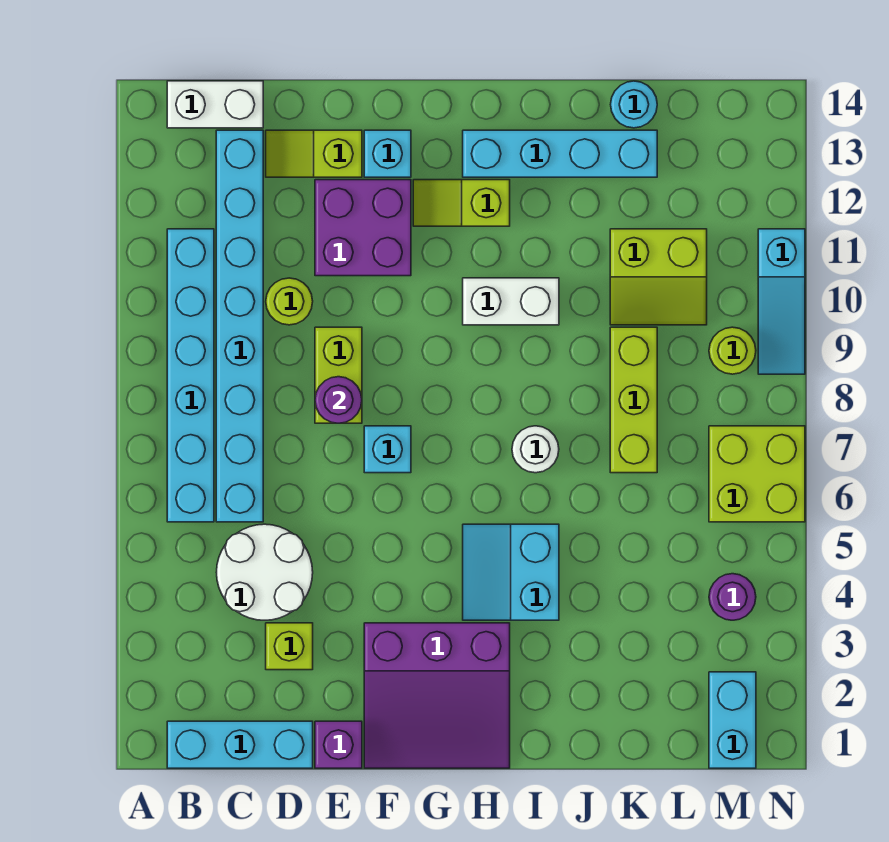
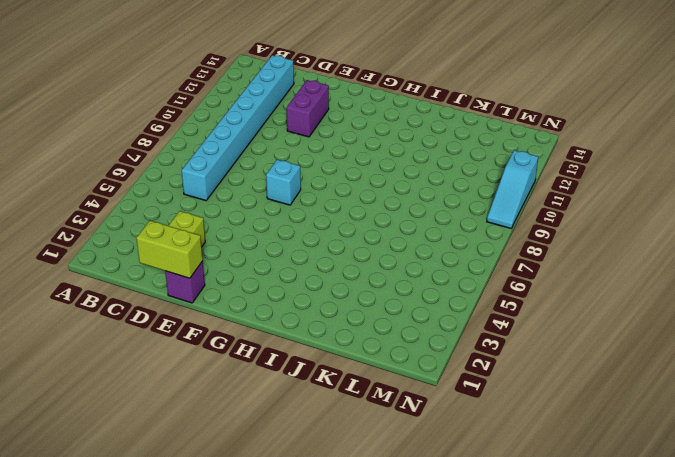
lime 1x2 brick [136,221,203,278] -> lime 1x2 brick turned to [315,327,362,423]
purple 1x2 brick [287,80,329,137] -> purple 2x2 brick [315,180,411,276]
none -> cyan 1x3 brick [167,721,313,768]
none -> cyan 1x6 brick [167,229,214,522]
none -> white 1x2 brick [167,81,263,128]

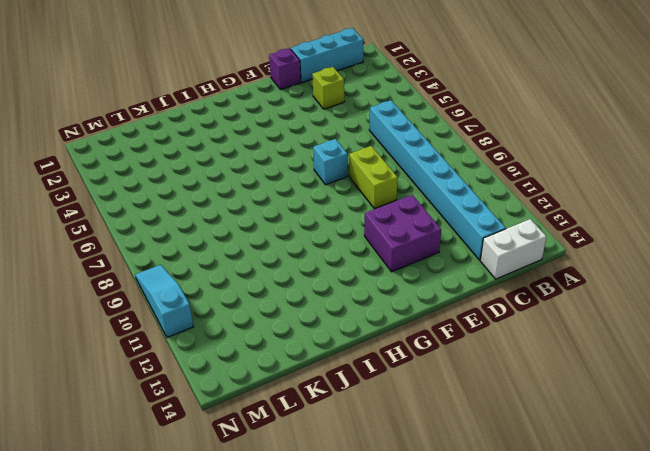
none -> cyan 1x6 brick [167,229,214,522]
none -> white 2x2 round brick [216,524,313,620]
none -> lime 1x1 round brick [266,278,313,325]

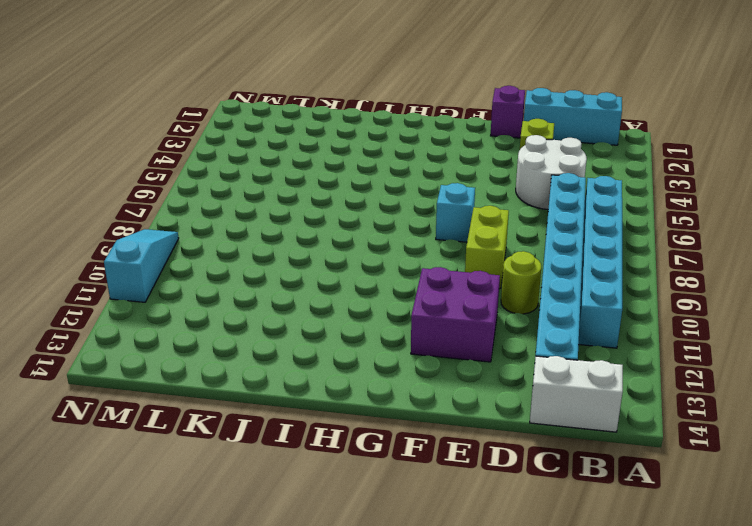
none -> lime 1x2 slope [266,130,362,177]
none -> purple 3x3 slope [364,623,510,768]
none -> cyan 1x1 brick [364,130,411,177]

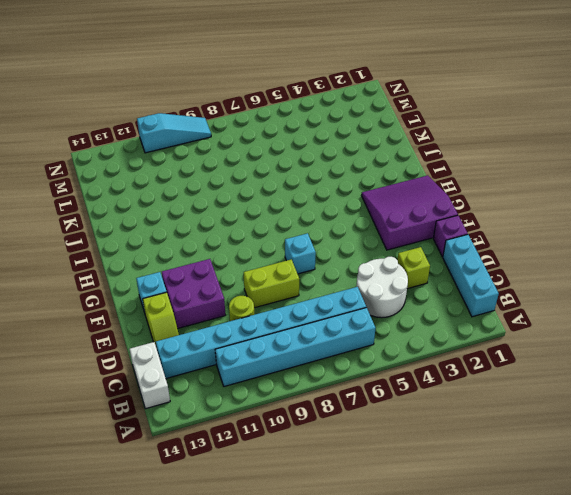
purple 3x3 slope [362,175,458,250] -> purple 3x3 slope turned to [364,623,510,768]
none -> lime 1x2 slope [413,180,510,226]
none -> cyan 2x2 slope [463,524,559,620]
none -> white 1x2 brick [463,278,559,325]

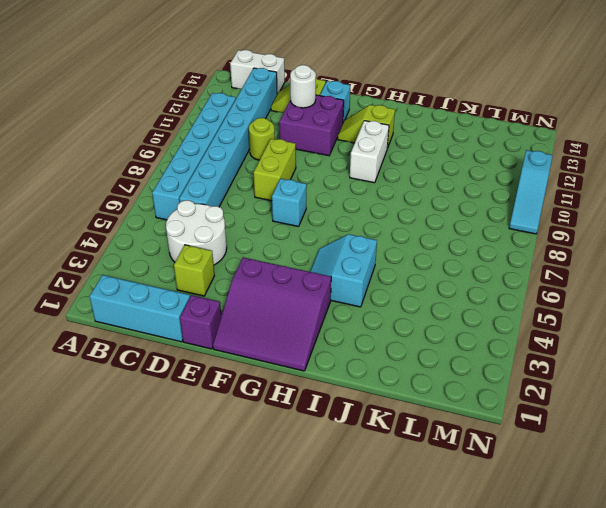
white 1x1 round brick [290,65,316,108] -> white 1x1 round brick moved to [512,426,559,473]
white 1x2 brick [350,121,389,183] -> white 1x2 brick turned to [463,278,559,325]
none -> cyan 1x4 brick [463,130,657,177]
none -> lime 1x3 brick [610,327,657,473]
none -> lime 2x2 slope [610,229,707,325]

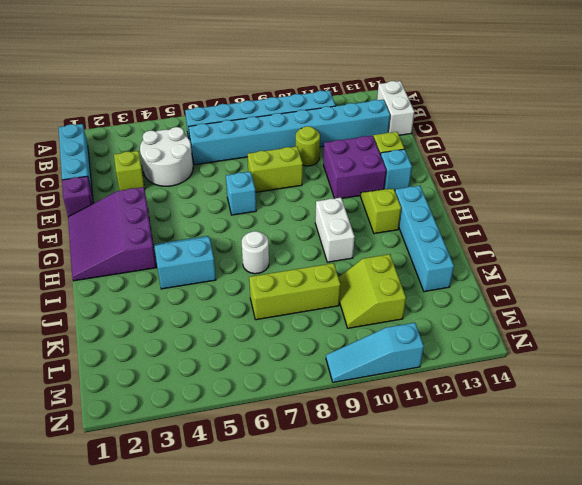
none -> cyan 1x1 round brick [611,81,657,128]
none -> cyan 1x2 brick [709,672,756,768]
none -> purple 1x1 round brick [709,574,756,620]

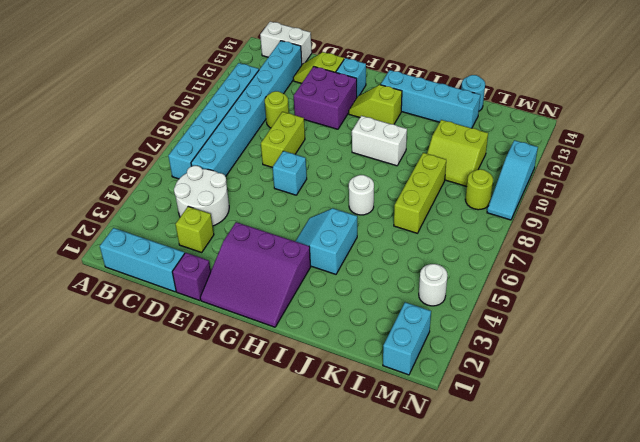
white 1x1 round brick [419,264,447,306] -> purple 1x1 round brick [709,574,756,620]
none -> lime 2x2 brick [709,426,805,522]
none -> purple 1x1 round brick [315,377,362,423]

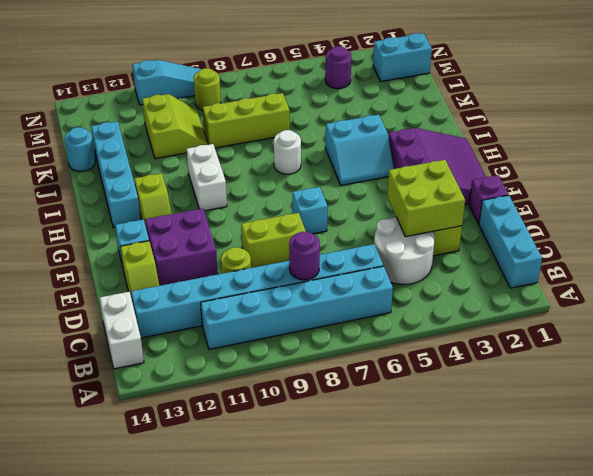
purple 1x1 round brick [289,232,320,280] -> purple 1x1 round brick moved to [315,377,362,423]
lime 2x2 brick [387,160,465,237] -> lime 2x2 brick moved to [709,426,805,522]

